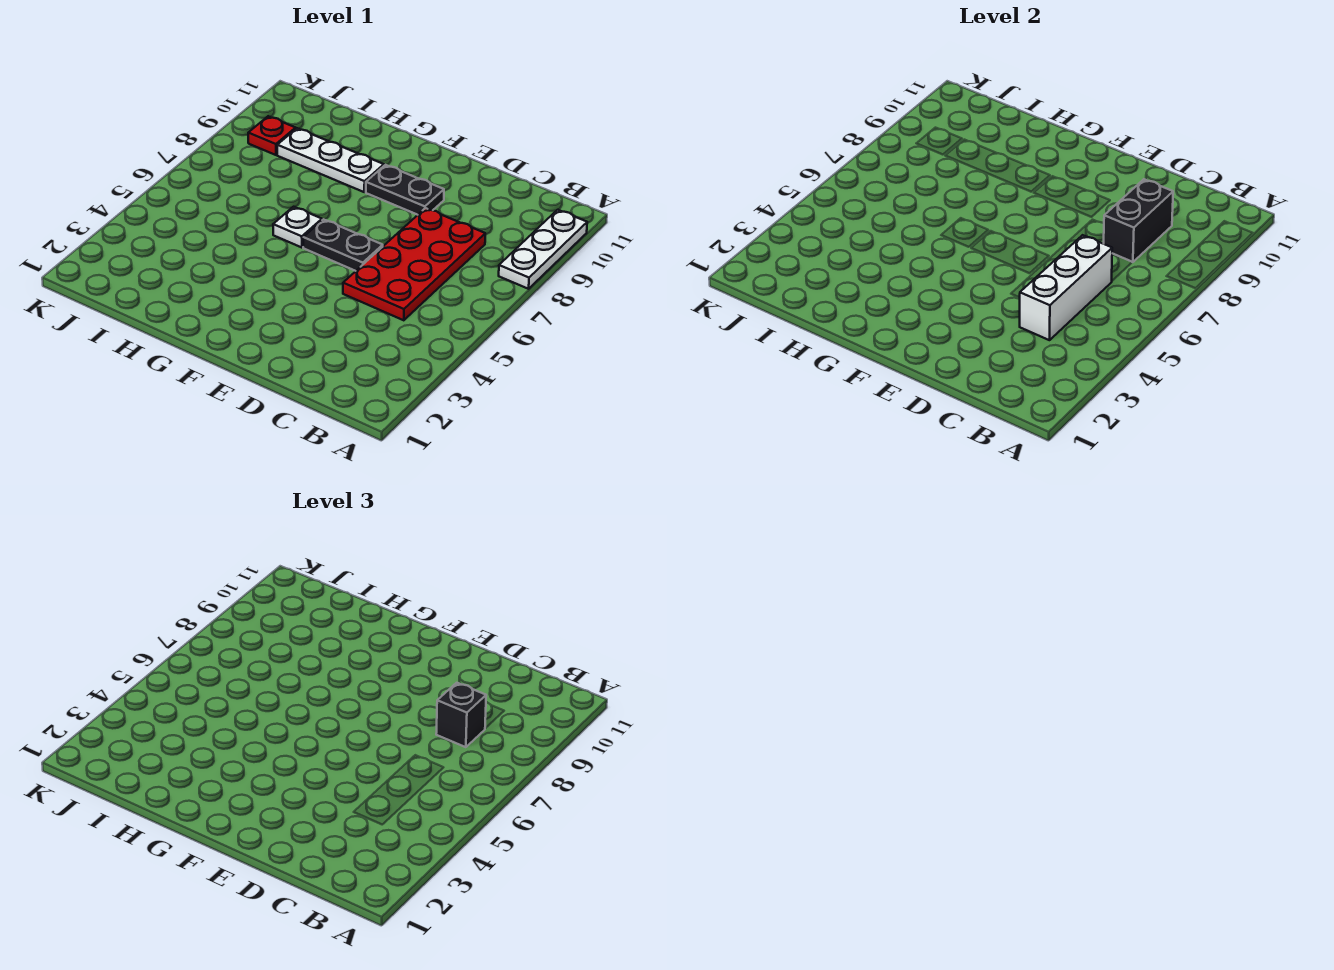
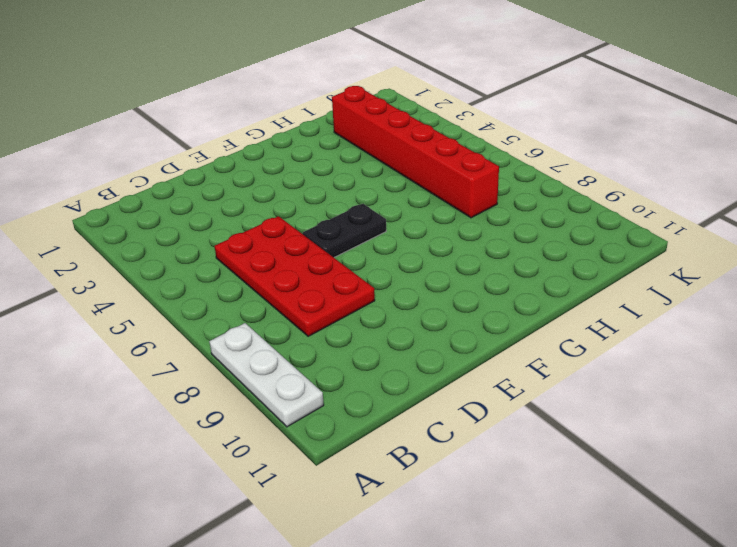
red 1x6 brick [332,86,499,218] -> none
none -> black 1x2 plate [366,165,444,215]
none -> white 1x1 plate [273,207,322,248]

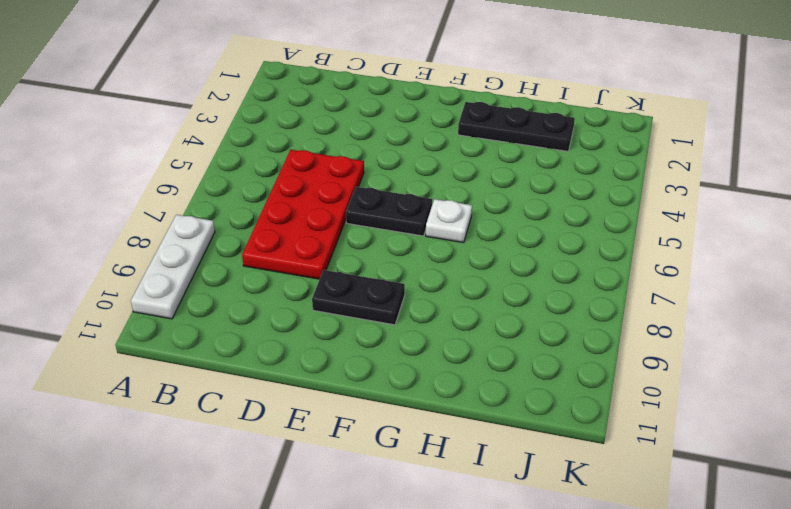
black 1x3 plate [458,102,575,151] -> none
none -> white 1x3 plate [277,128,384,192]
none -> red 1x1 plate [248,116,296,155]

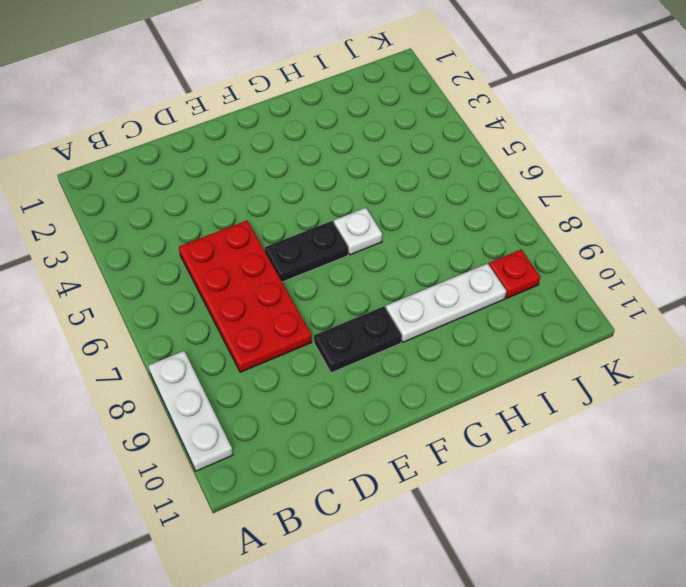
none -> white 1x3 brick [1019,235,1112,340]
none -> black 1x2 brick [1104,179,1173,262]

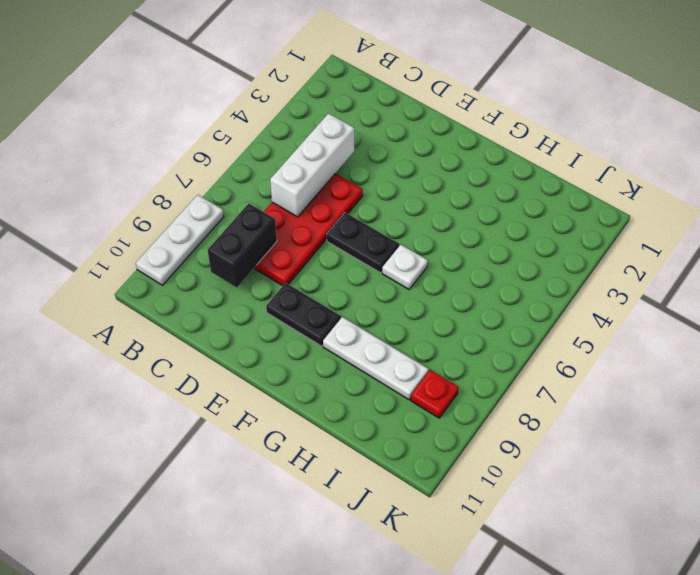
none -> black 1x1 brick [436,683,486,747]

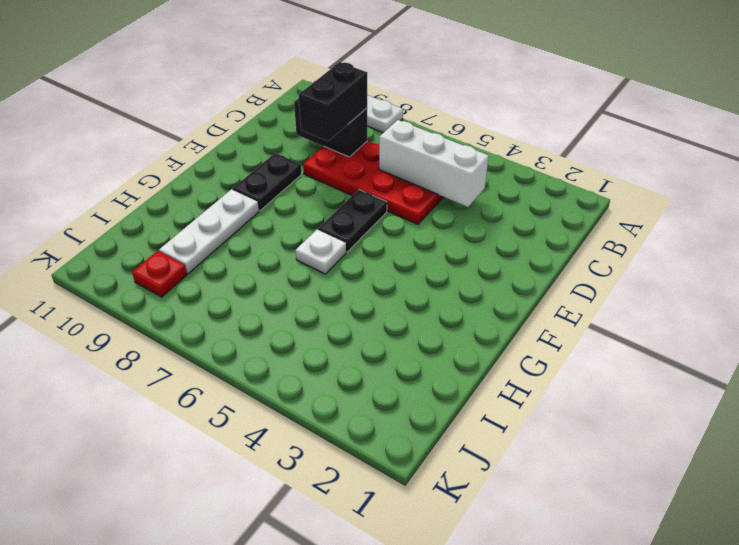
black 1x2 brick [299,62,367,141] -> black 1x1 brick [436,683,486,747]

